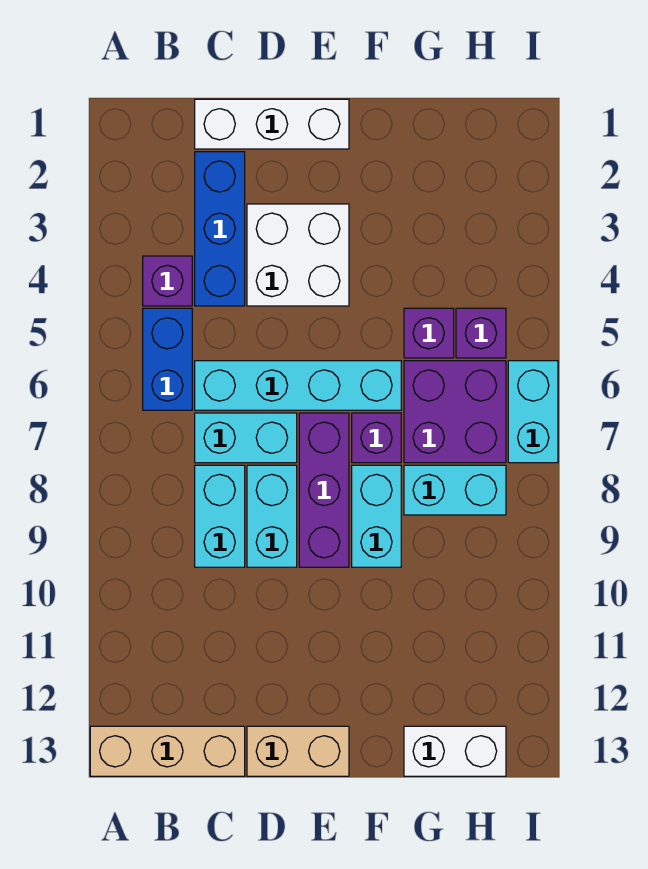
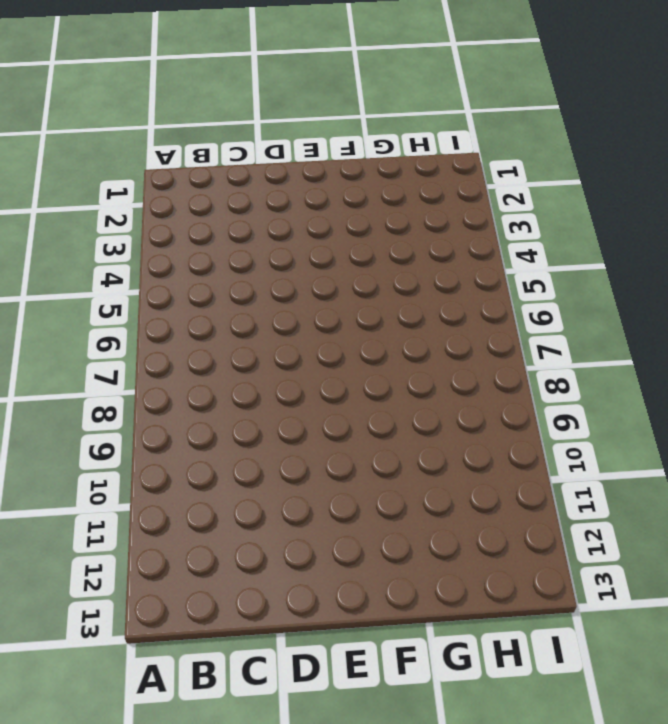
none -> tan 1x3 brick [90,726,245,776]
none -> purple 1x1 brick [143,256,192,306]
none -> blue 1x2 brick [143,308,192,410]

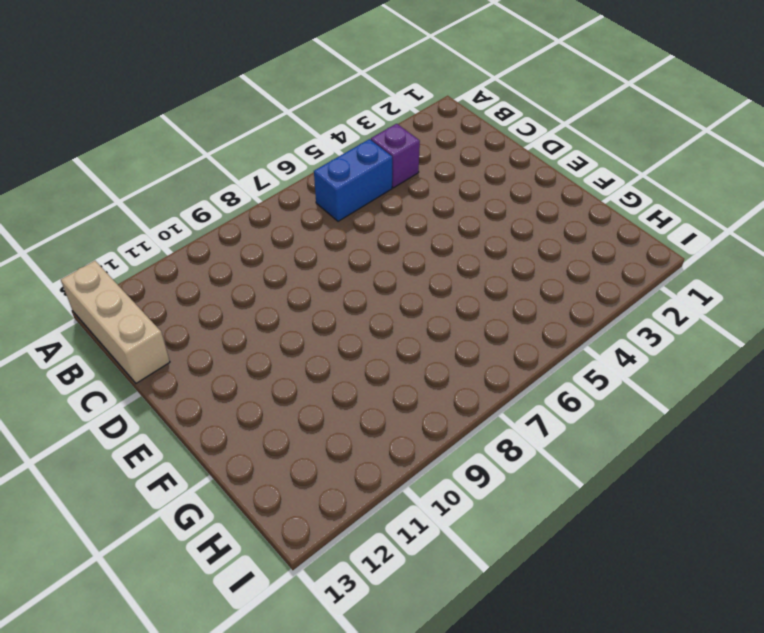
none -> white 1x3 brick [195,99,349,149]
none -> blue 1x3 brick [195,152,245,306]
none -> cyan 1x4 brick [195,361,401,410]

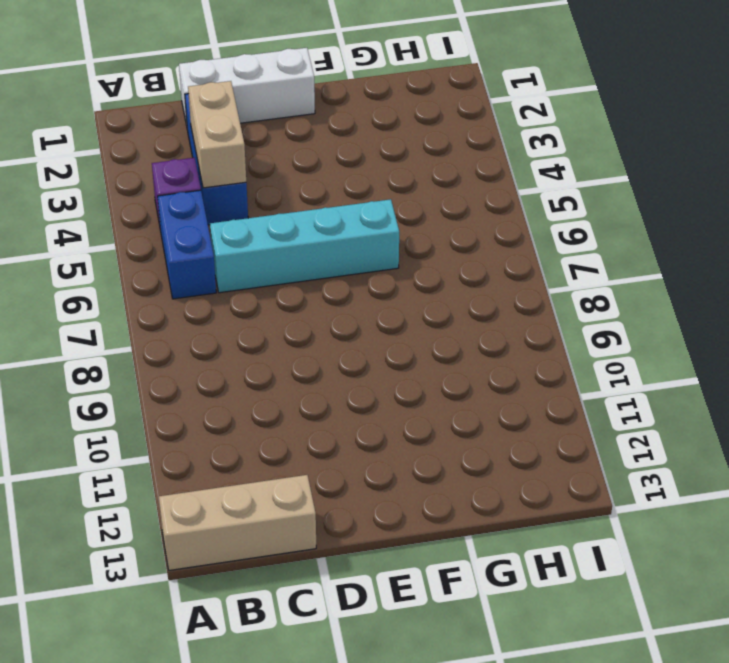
tan 1x2 brick [188,81,246,188] -> tan 1x2 brick turned to [247,726,349,776]
none -> cyan 1x2 brick [195,413,297,463]
none -> cyan 1x2 brick [195,465,245,567]
none -> white 2x2 brick [247,204,349,306]

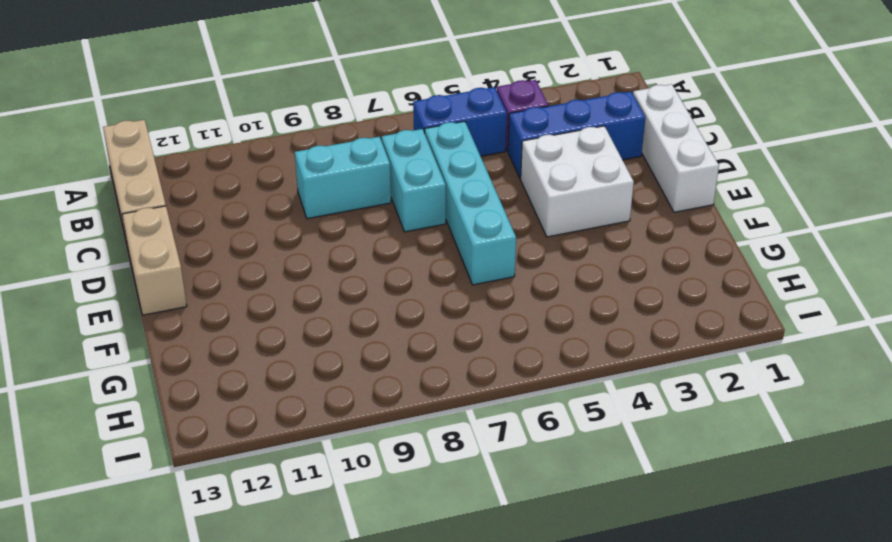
none -> cyan 1x2 brick [247,465,297,567]
none -> purple 1x3 brick [299,413,349,567]
none -> purple 1x1 brick [352,413,401,463]

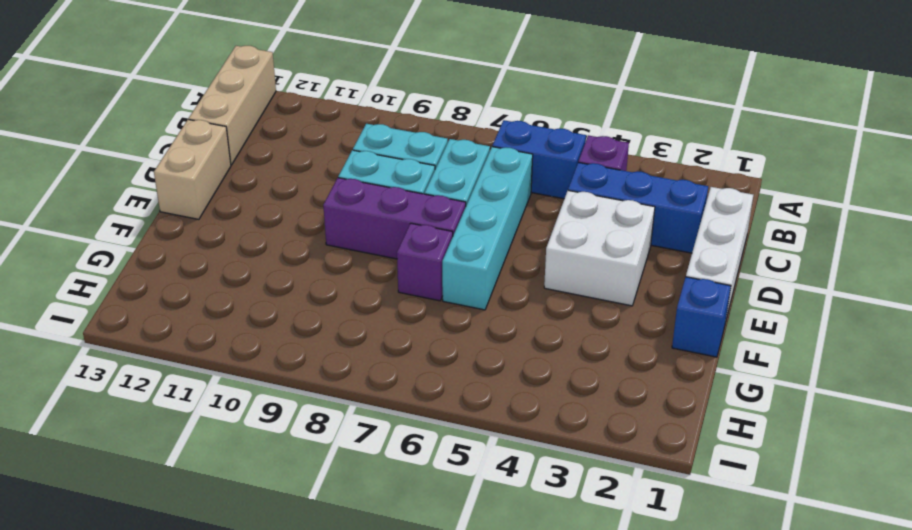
blue 1x1 brick [672,277,731,357] -> none
none -> cyan 1x2 brick [352,465,401,567]
none -> purple 1x1 brick [404,308,454,358]
none -> purple 2x2 brick [404,361,506,463]

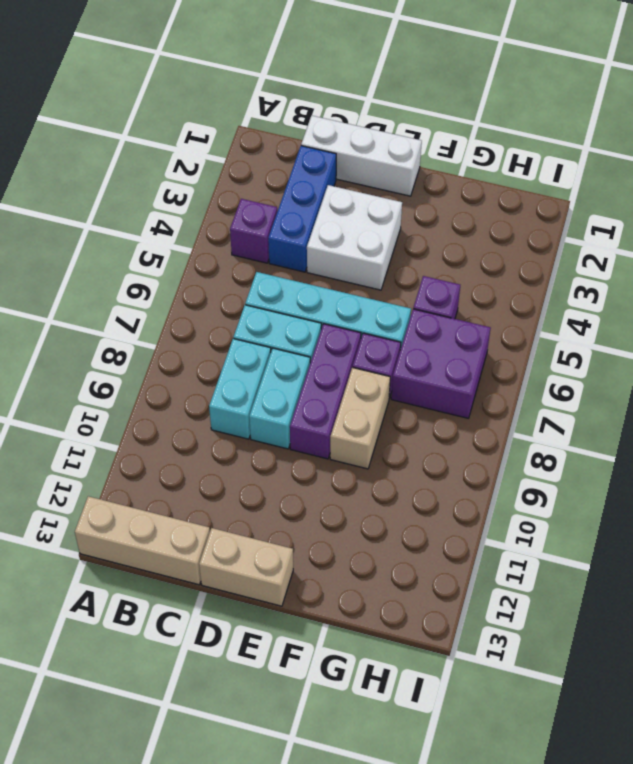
tan 1x2 brick [330,367,390,469] -> cyan 1x2 brick [352,465,401,567]
none -> blue 1x2 brick [143,308,192,410]
none -> cyan 1x2 brick [404,465,506,515]
none -> white 1x2 brick [404,726,506,776]

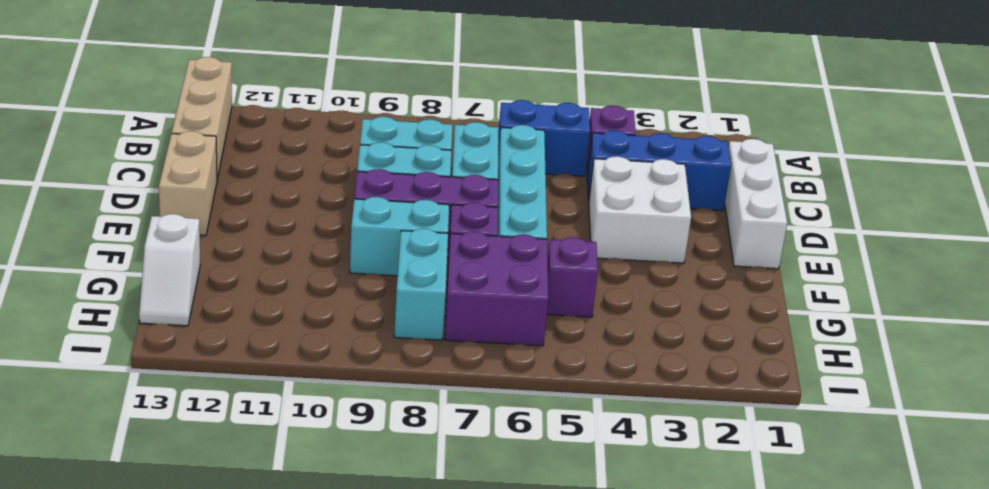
white 1x2 slope [139,214,200,326] -> white 1x2 brick [404,726,506,776]
none -> purple 1x1 brick [456,308,506,358]
none -> cyan 1x2 brick [508,361,558,463]

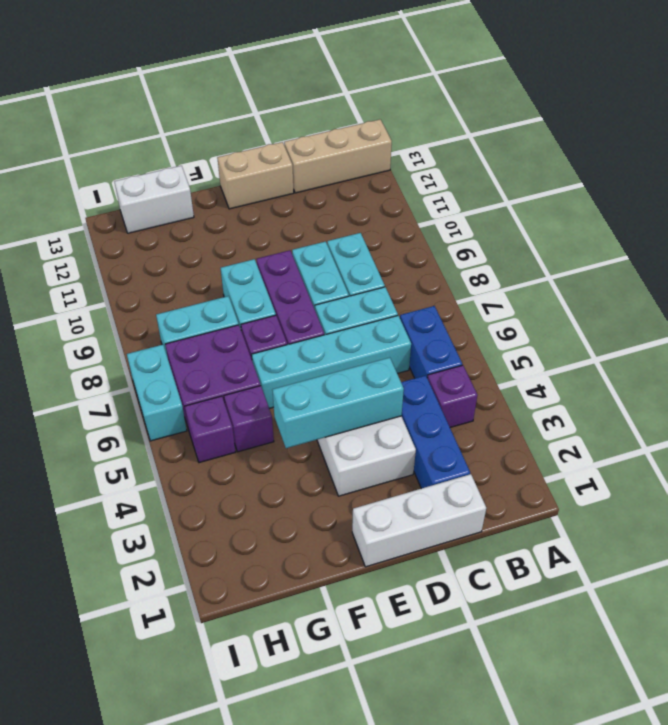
cyan 1x3 brick [272,358,404,448] -> none

